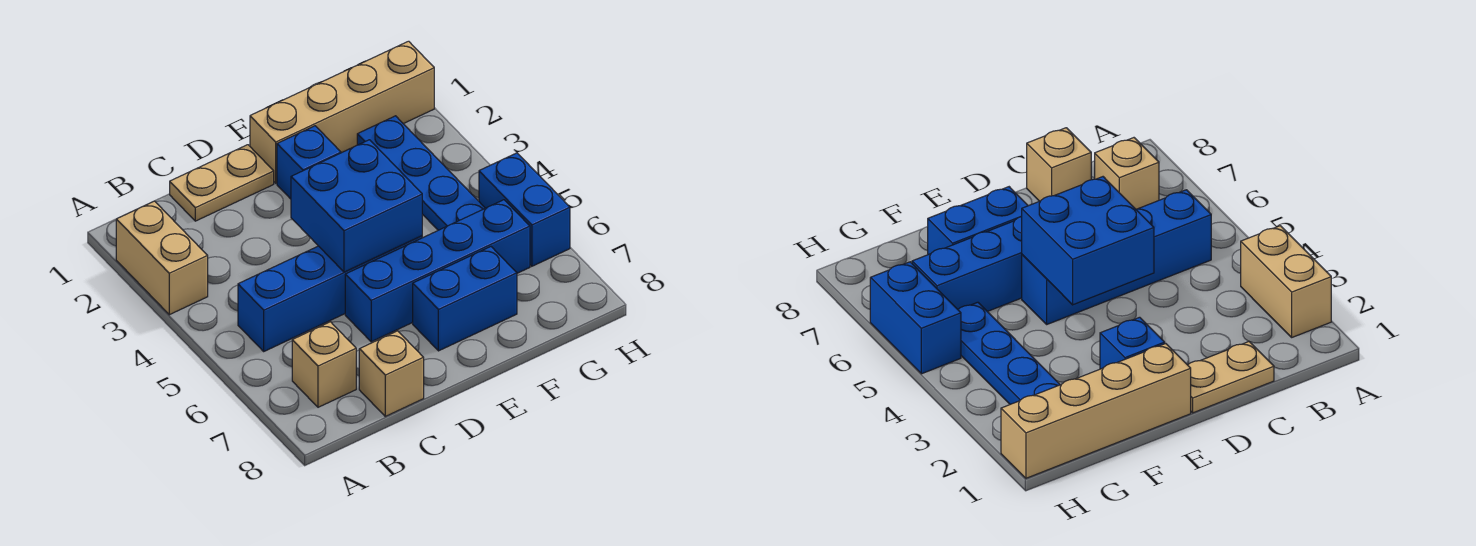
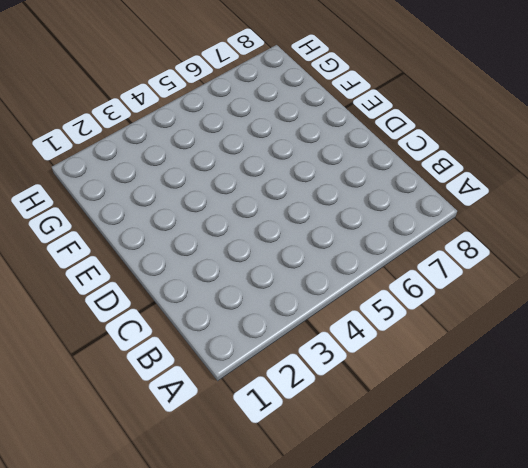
none -> tan 1x2 brick [116,201,208,315]
none -> blue 1x4 brick [238,236,422,351]
none -> tan 1x1 brick [292,322,356,407]

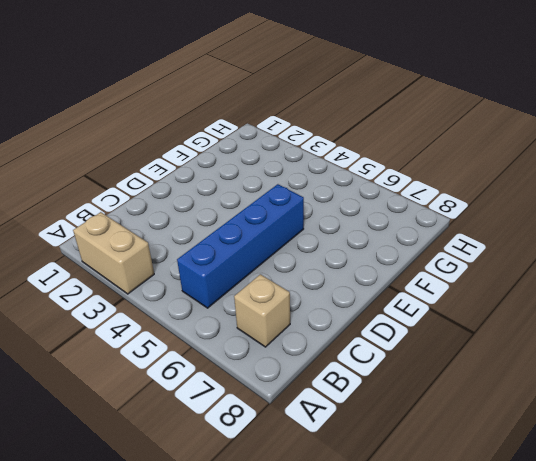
none -> tan 1x2 plate [170,145,274,221]
none -> tan 1x1 brick [359,331,424,416]
none -> blue 1x4 brick [345,200,530,342]

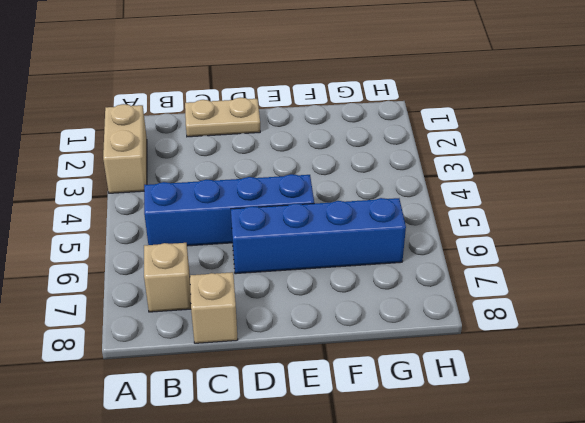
none -> tan 1x4 brick [250,41,434,183]
none -> blue 1x1 brick [277,126,341,199]
none -> blue 1x2 brick [413,247,517,351]

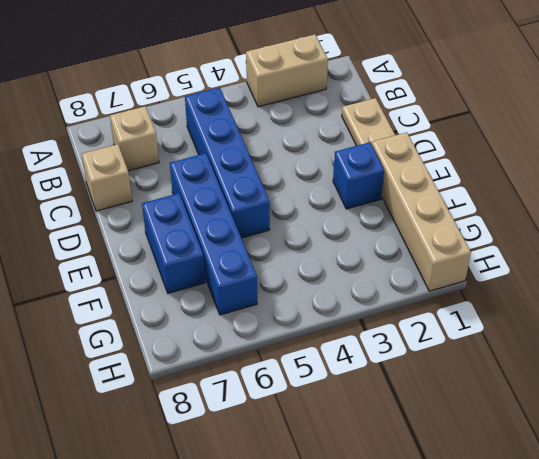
none -> blue 1x4 plate [357,116,485,230]
none -> blue 1x2 brick [479,153,570,266]
none -> blue 2x2 brick [291,140,422,272]

